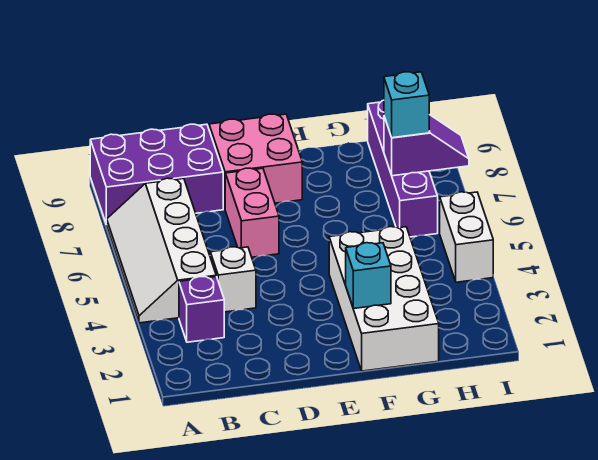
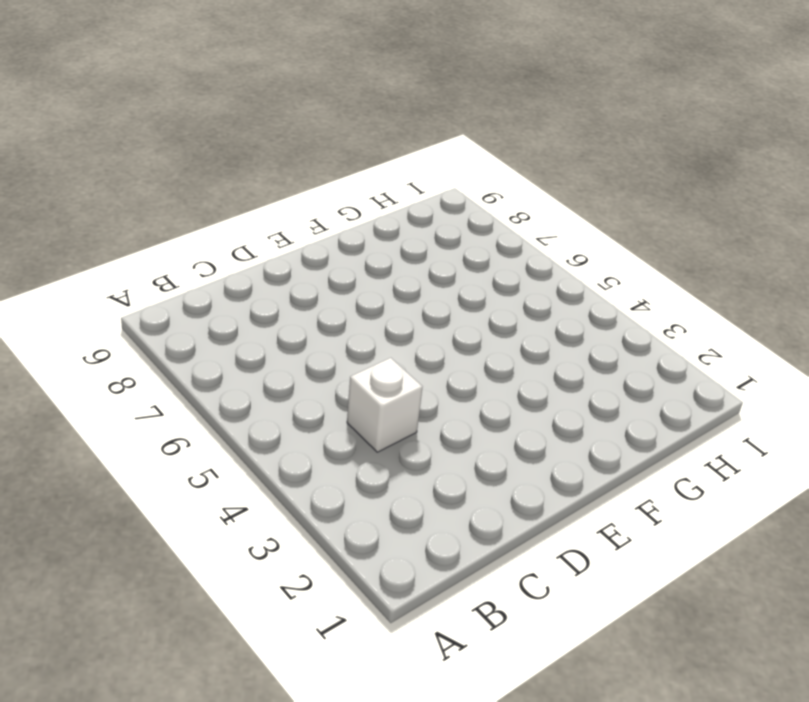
none -> white 2x4 slope [106,178,216,323]
none -> purple 2x3 brick [90,124,223,224]
none -> purple 1x1 brick [179,277,224,342]

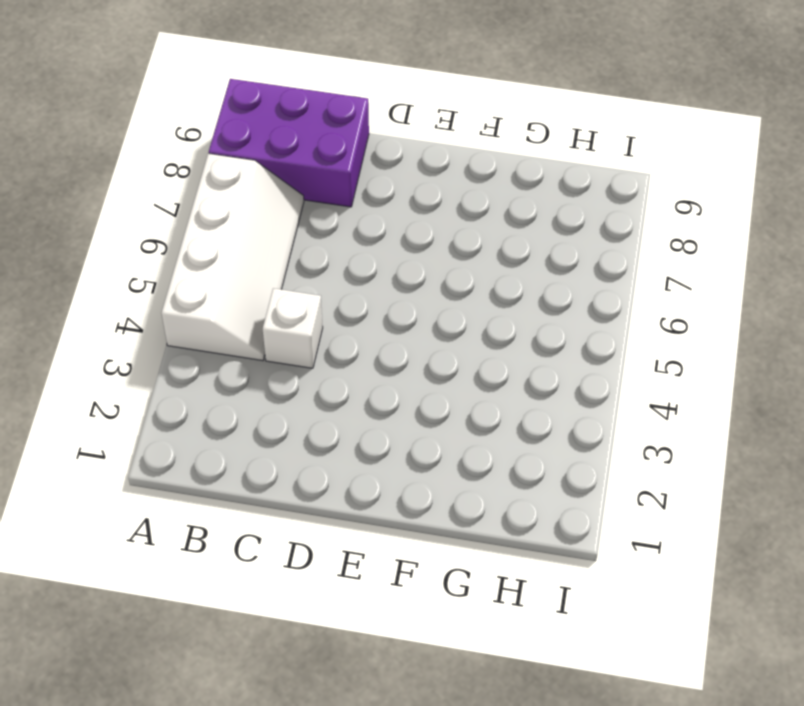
white 2x4 slope [161,153,304,361] -> white 2x4 slope turned to [106,178,216,323]
none -> purple 1x1 brick [179,277,224,342]
none -> pink 1x2 brick [225,168,279,257]
none -> pink 2x2 brick [209,114,302,208]

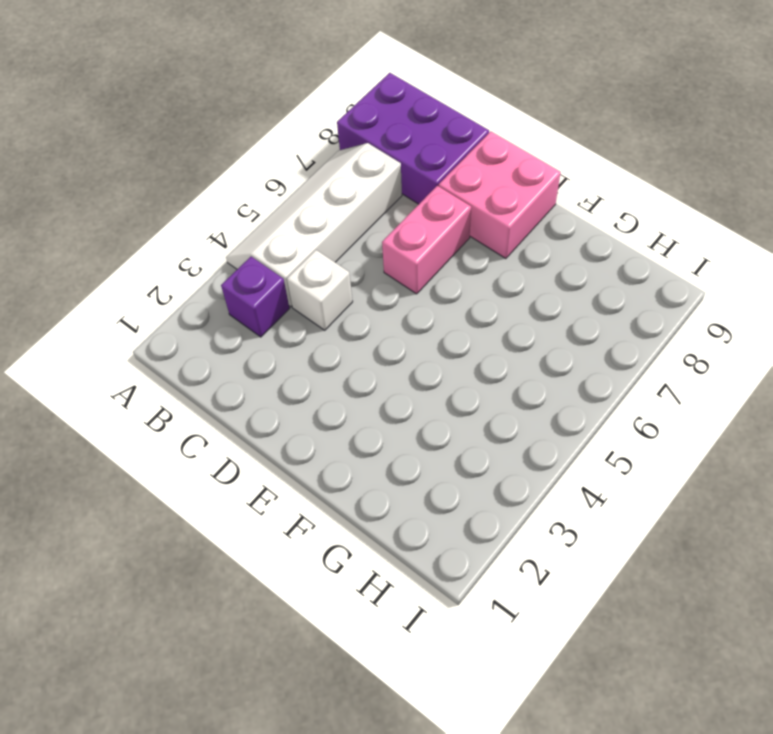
none -> white 2x4 brick [329,227,439,371]
none -> purple 1x4 brick [368,100,438,237]
none -> white 1x2 brick [440,192,493,282]

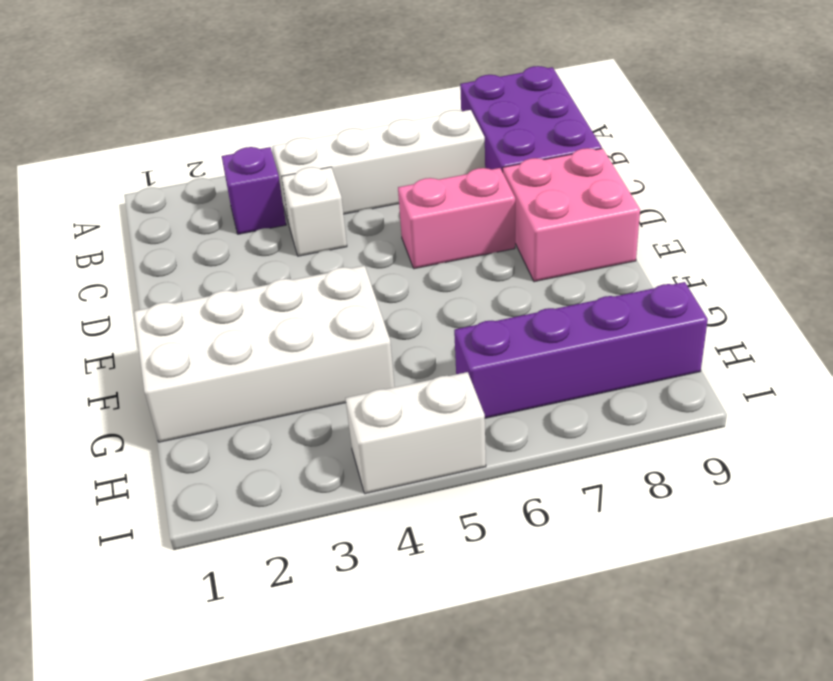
none -> cyan 1x1 brick [346,243,391,309]
none -> purple 1x2 slope [384,115,469,176]
none -> cyan 1x1 brick [384,72,429,138]

